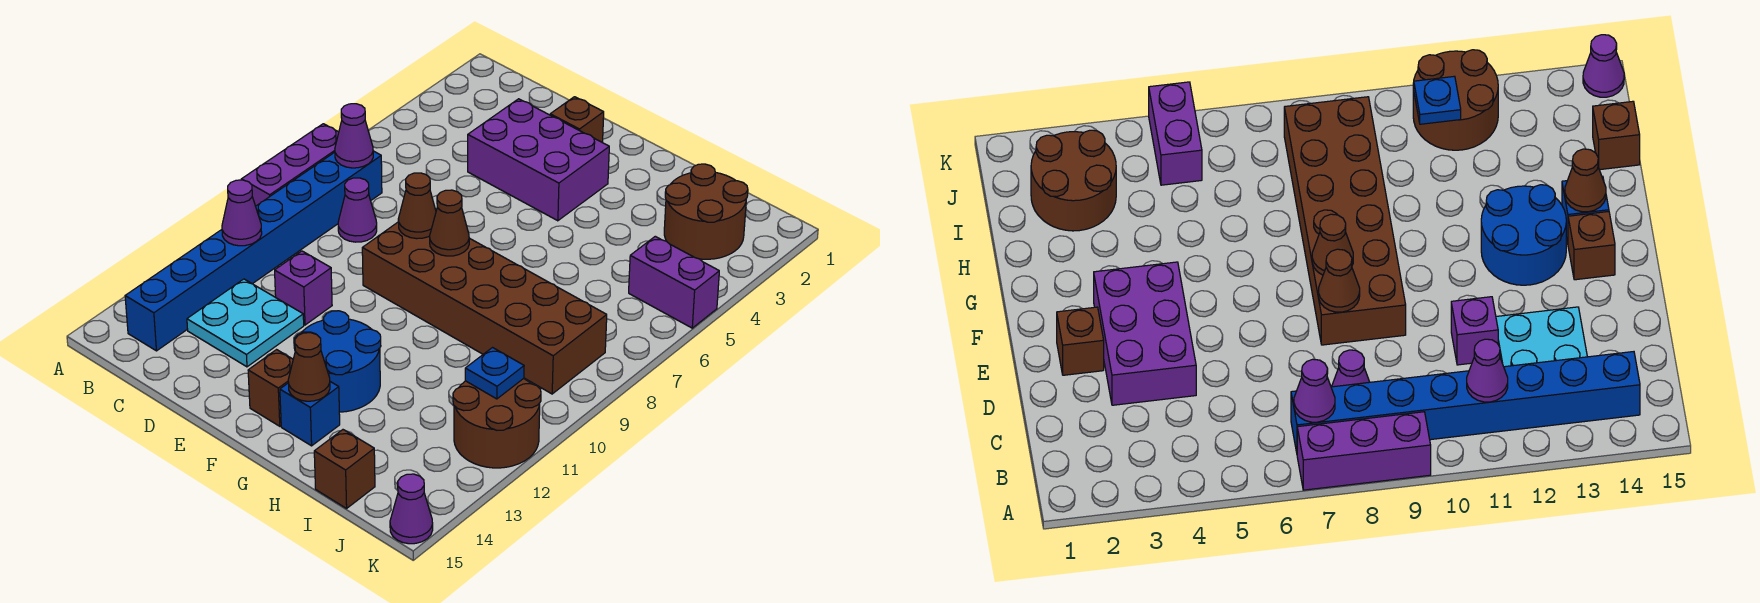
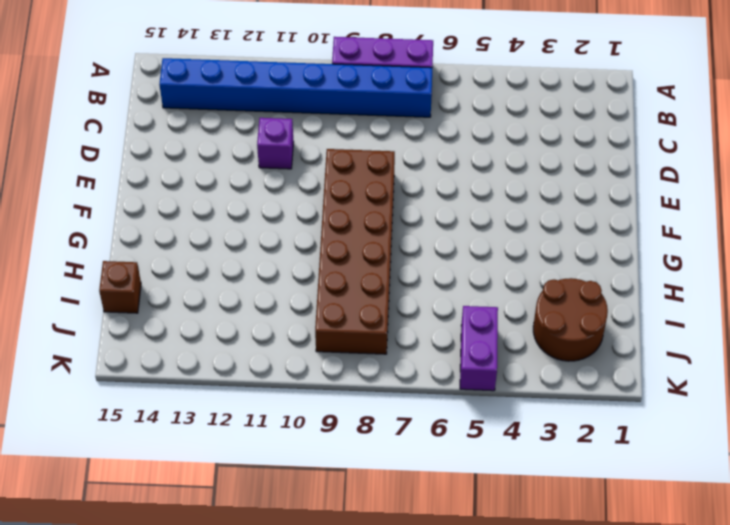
none -> purple 1x1 cone [338,178,377,242]
none -> cyan 2x2 plate [187,279,304,367]
none -> purple 2x3 brick [468,99,609,221]

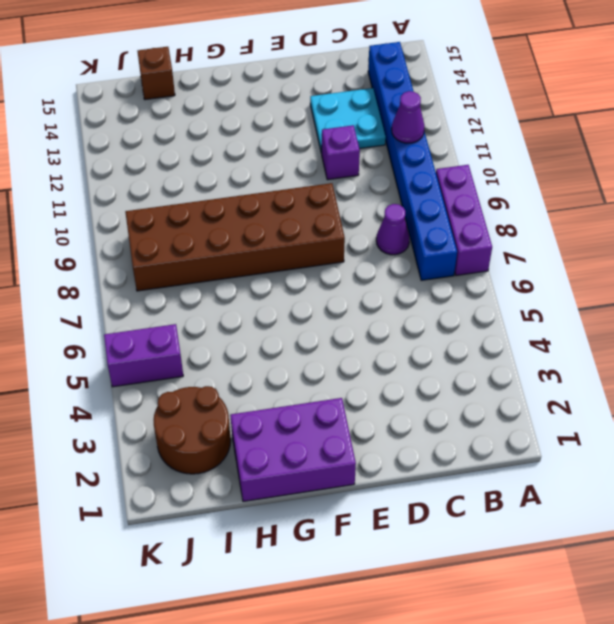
purple 2x3 brick [230,398,356,502] -> purple 2x3 brick moved to [468,99,609,221]
none -> brown 1x1 brick [550,97,604,143]
none -> blue 2x2 round brick [294,311,381,412]
none -> brown 1x1 brick [248,350,293,426]

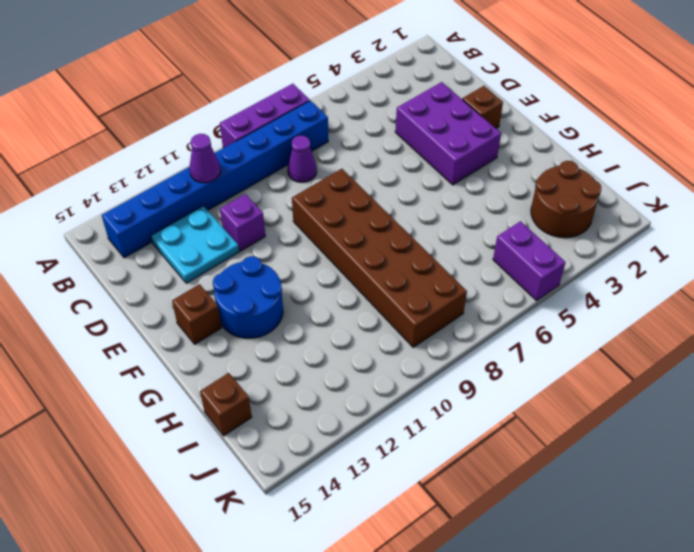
none -> blue 1x1 brick [280,382,340,446]
none -> brown 2x2 round brick [453,379,541,468]
none -> purple 1x1 cone [390,474,433,544]

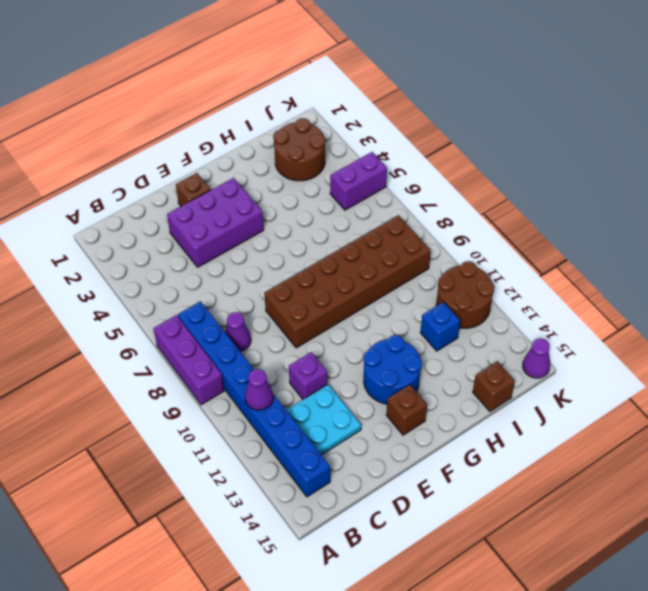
blue 1x1 brick [420,302,460,351] -> blue 1x1 brick moved to [280,382,340,446]
none -> purple 1x1 cone [335,104,373,168]
none -> brown 1x1 cone [398,173,436,239]
none -> brown 1x1 cone [430,190,469,256]

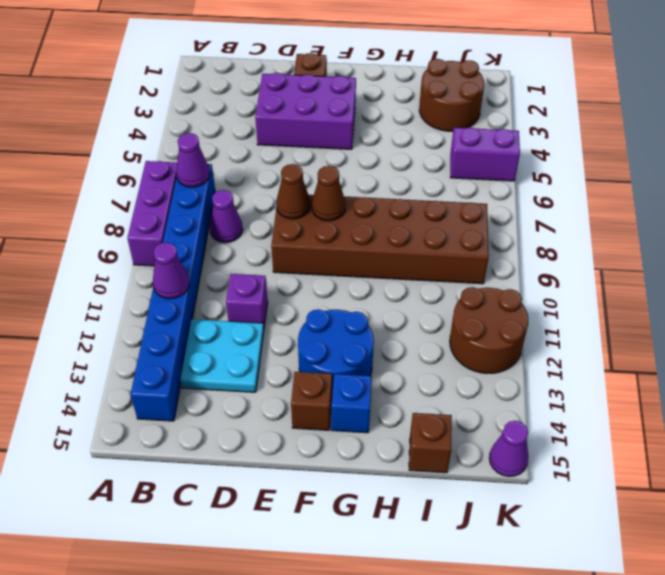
none -> brown 1x1 cone [288,333,330,401]
none -> blue 1x1 plate [465,348,524,399]

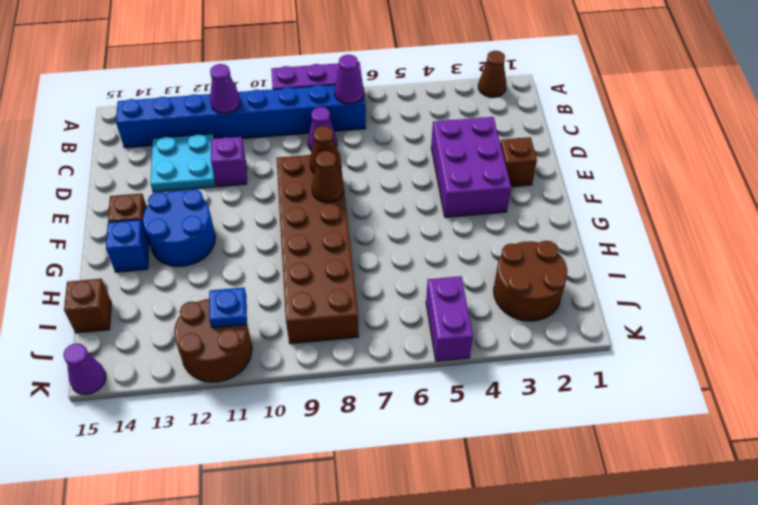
brown 1x1 cone [478,51,506,97] -> brown 1x1 cone moved to [288,333,330,401]

